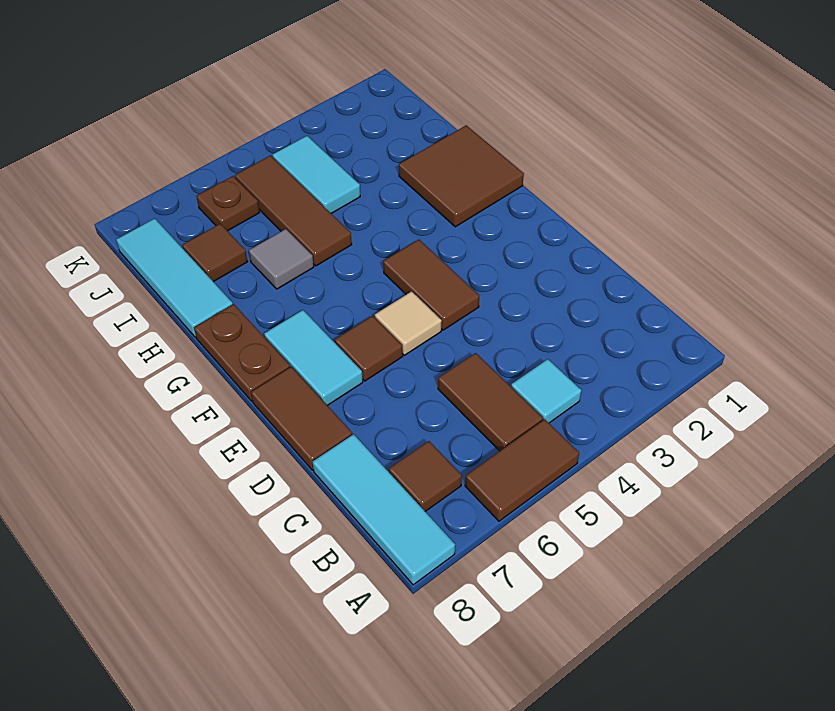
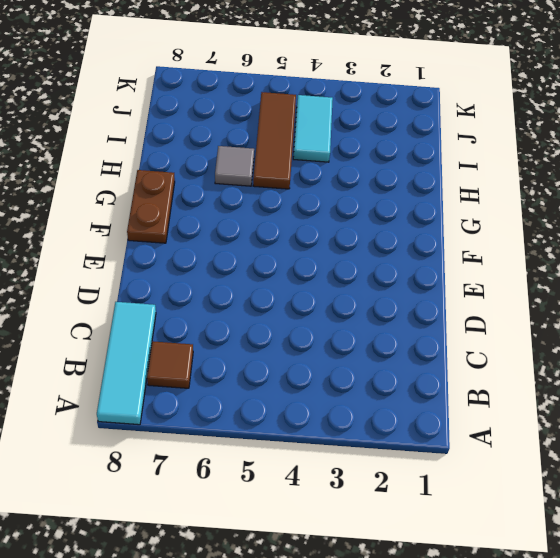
none -> brown 1x2 tile [465,419,579,521]
none -> cyan 1x1 tile [511,359,581,423]
none -> brown 1x2 tile [438,353,543,451]

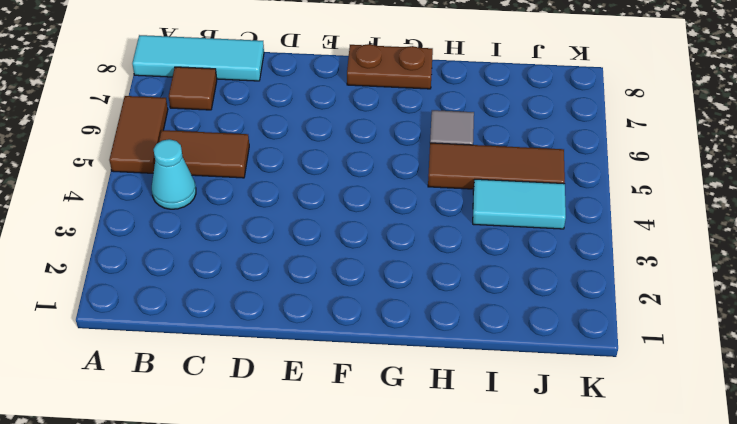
cyan 1x1 cone [152,139,196,209] -> cyan 1x1 tile [511,359,581,423]
none -> brown 1x2 tile [251,367,352,470]
none -> brown 1x2 tile [383,240,479,330]
none -> tan 1x1 tile [375,291,442,355]

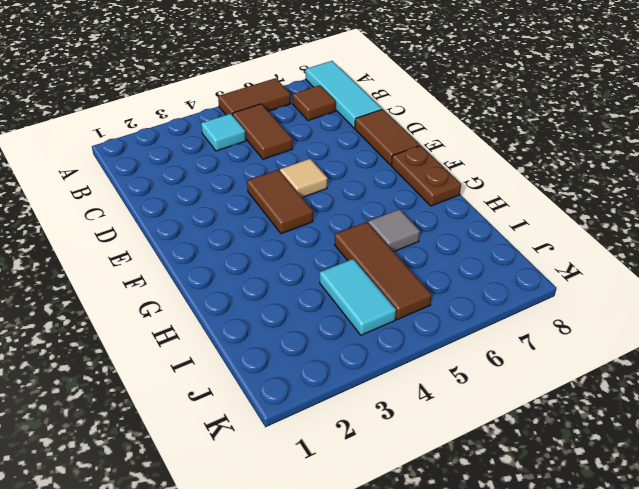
none -> brown 1x1 tile [335,316,403,381]
none -> cyan 1x2 tile [264,310,363,406]
none -> brown 2x2 tile [399,125,524,227]

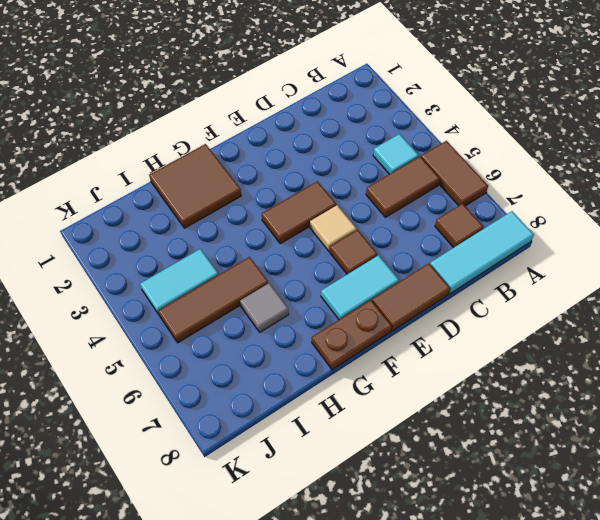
none -> cyan 1x3 tile [116,218,233,337]
none -> brown 1x1 tile [182,224,248,282]
none -> brown 1x1 plate [197,176,260,231]

